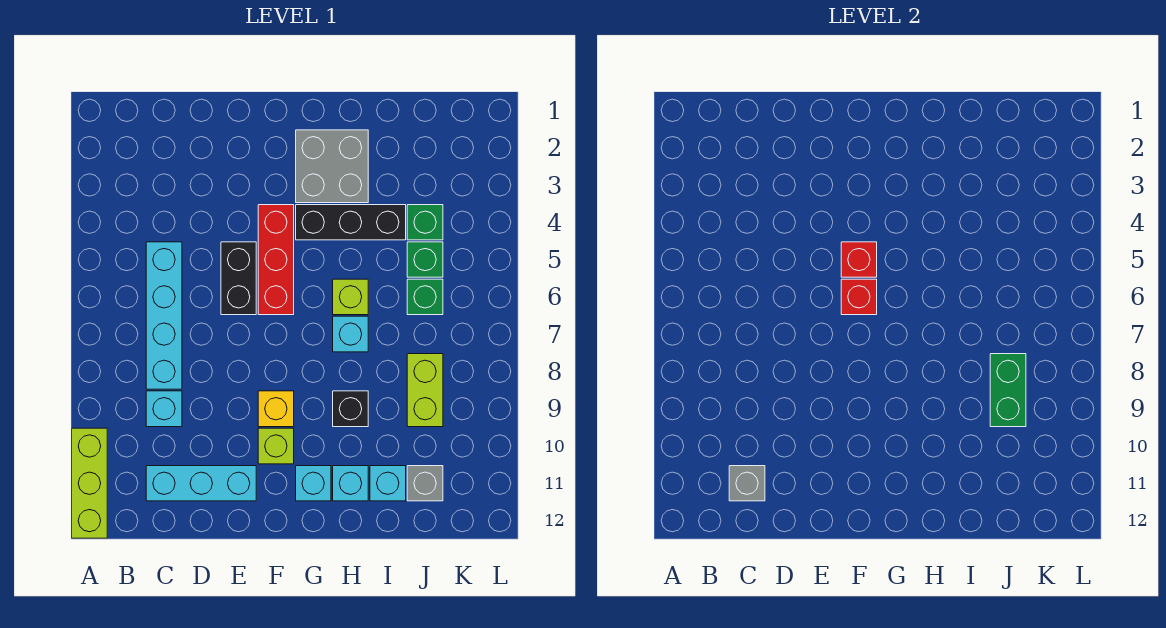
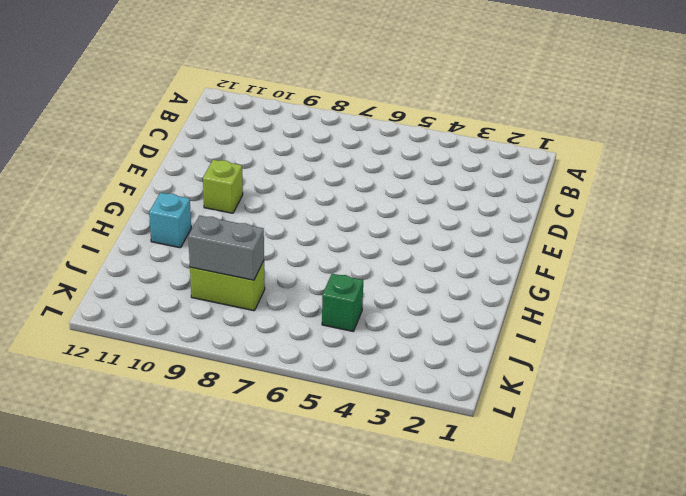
grey 1x2 brick [188,216,264,280] -> green 1x2 brick [990,354,1026,427]
none -> lime 1x3 brick [72,428,107,538]
none -> cyan 1x4 brick [146,242,182,389]
none -> cyan 1x1 brick [146,391,182,427]

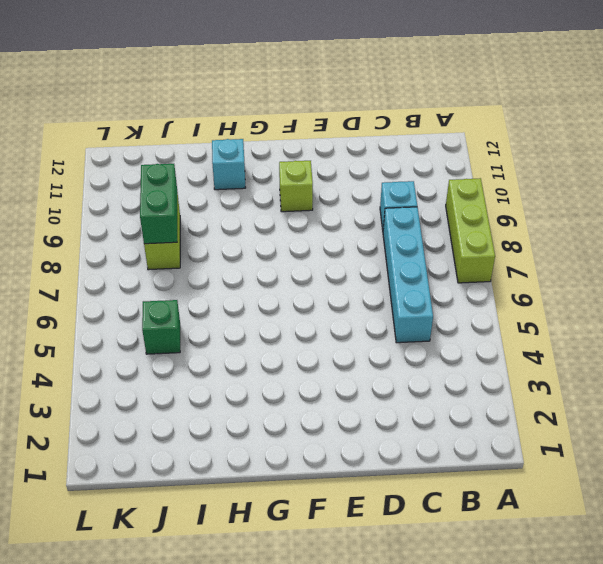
lime 1x3 brick [446,178,495,283] -> lime 1x3 brick moved to [72,428,107,538]
none -> cyan 1x3 brick [146,466,256,501]
none -> black 1x2 brick [221,242,256,315]
none -> red 1x3 brick [258,205,294,315]

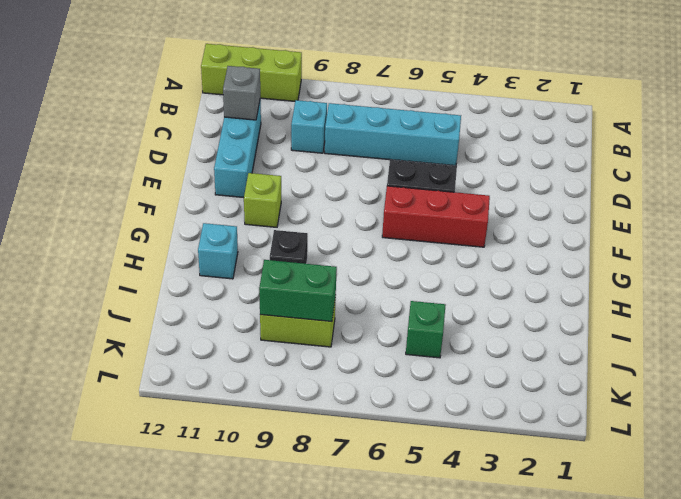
none -> yellow 1x1 brick [258,391,294,427]
none -> grey 2x2 brick [296,130,368,203]
none -> black 1x3 brick [296,205,406,240]

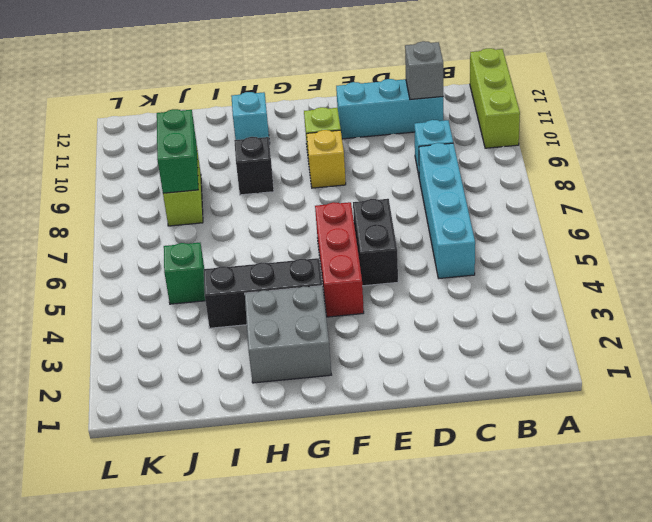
none -> cyan 1x1 brick [296,466,331,501]
none -> lime 1x1 brick [333,279,368,315]
none -> cyan 1x1 brick [333,316,368,352]

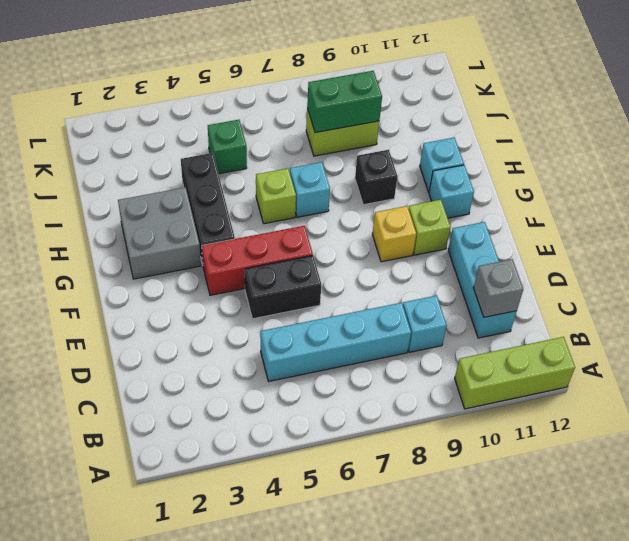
none -> cyan 1x1 brick [370,466,406,501]
none -> green 1x1 brick [407,205,443,240]
none -> green 1x1 brick [407,279,443,315]

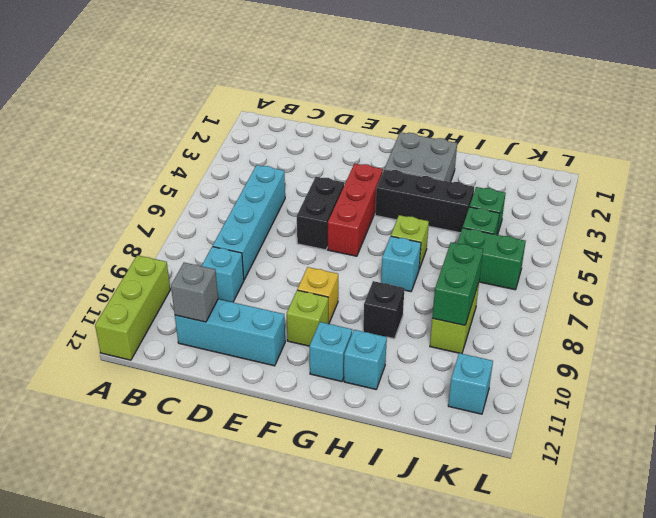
green 1x2 brick [457,228,526,290] -> green 1x1 brick [407,279,443,315]
cyan 1x1 brick [448,353,493,414] -> cyan 1x1 brick moved to [370,466,406,501]
none -> grey 1x1 brick [407,466,443,501]
none -> red 1x1 brick [841,242,877,277]
none -> red 1x1 brick [841,279,877,315]

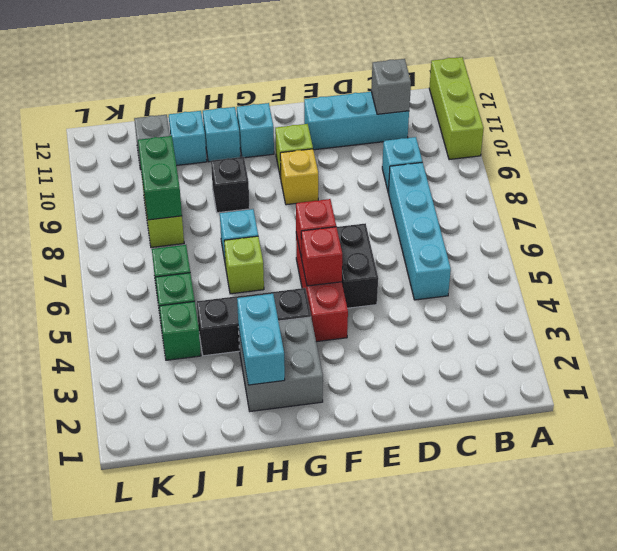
cyan 1x2 brick [237,294,285,385] -> none

